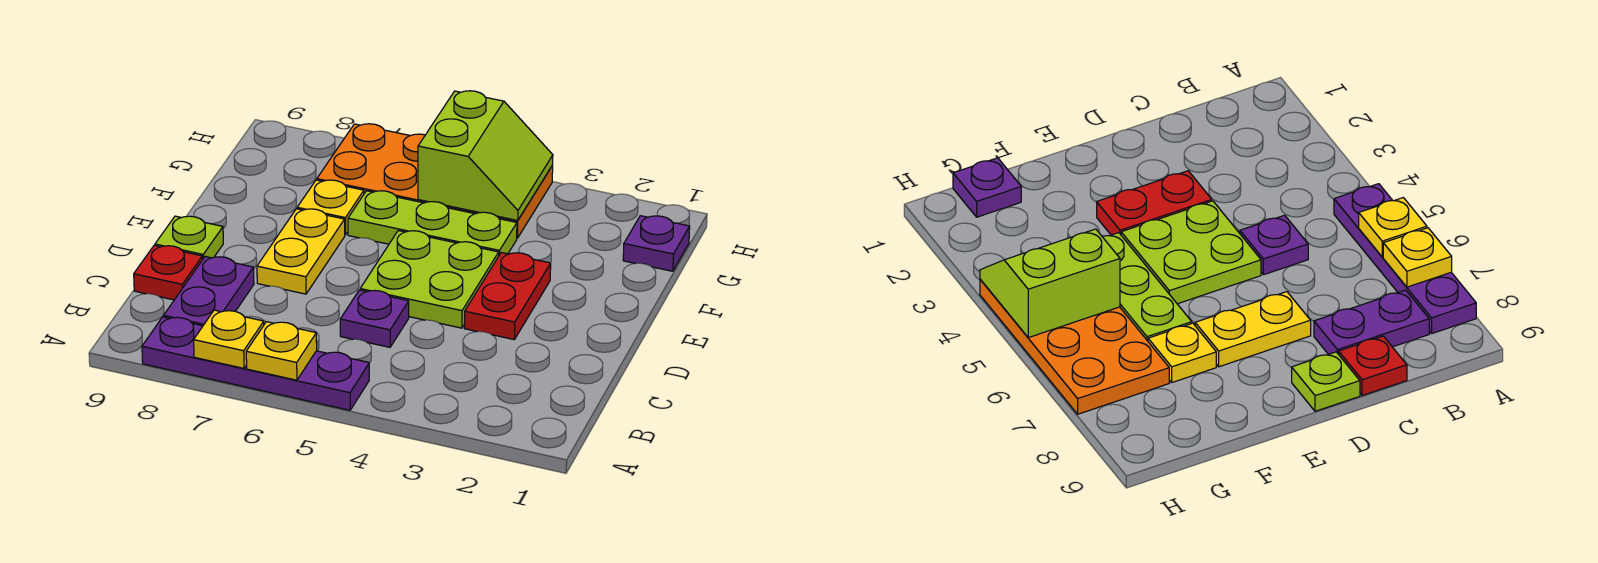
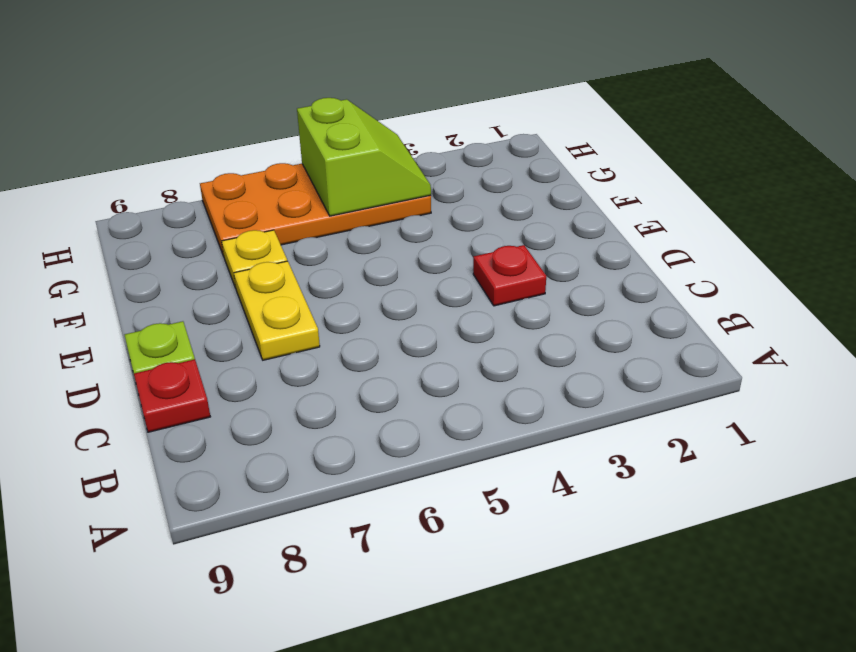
red 1x1 plate [473,245,546,306] -> red 1x2 plate [464,253,551,340]
none -> purple 1x4 plate [142,317,369,410]
none -> purple 1x2 plate [164,257,254,326]
none -> purple 1x1 plate [340,290,409,347]

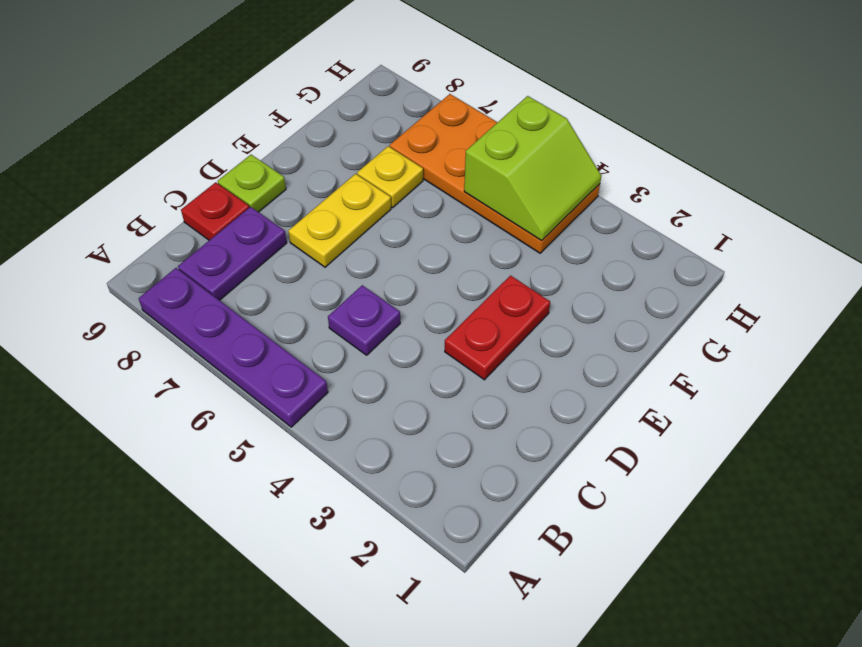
none -> lime 2x2 plate [360,231,499,328]
none -> lime 1x3 plate [348,191,517,255]
none -> purple 1x1 plate [623,216,690,271]

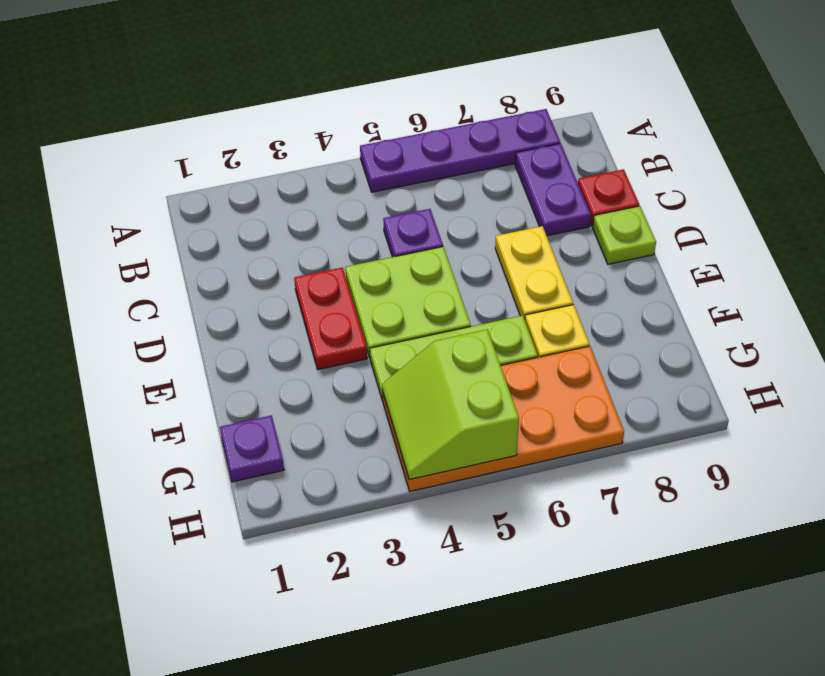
none -> yellow 1x1 plate [246,322,317,380]
none -> yellow 1x1 plate [194,310,264,368]

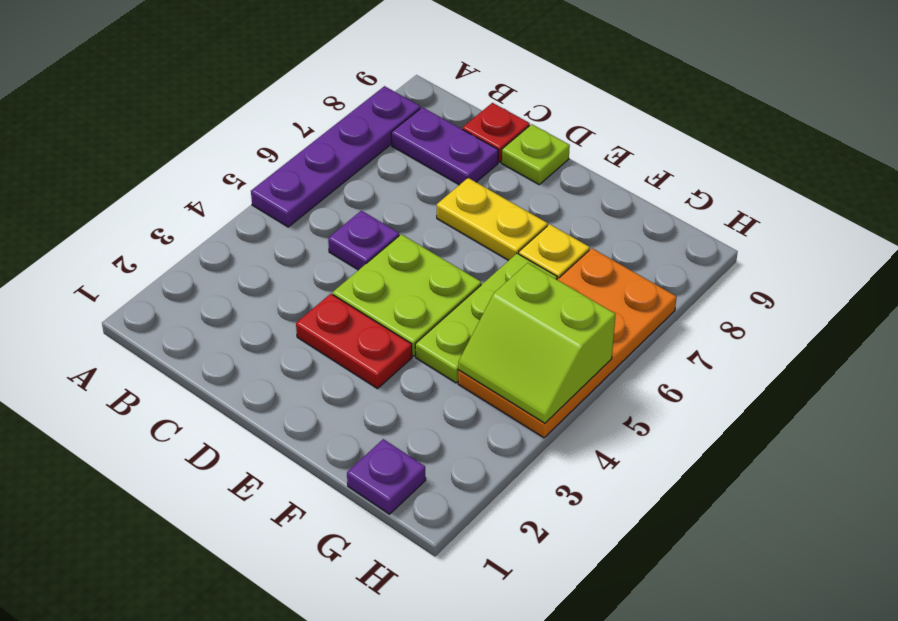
none -> yellow 1x1 plate [246,322,317,380]
none -> yellow 1x1 plate [194,310,264,368]

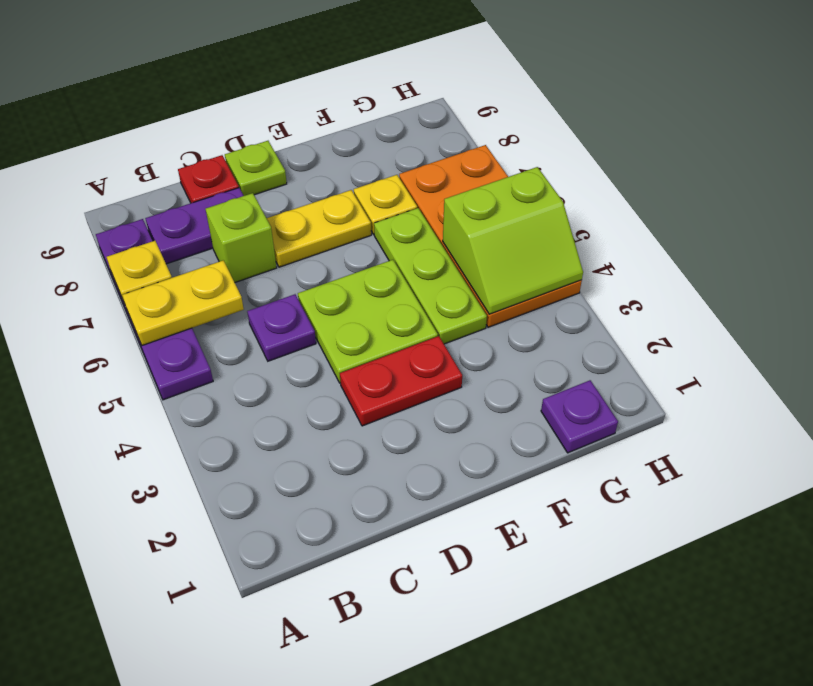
yellow 1x2 plate [122,260,244,345] -> yellow 1x1 plate [246,322,317,380]
lime 1x1 brick [206,193,277,282] -> none

